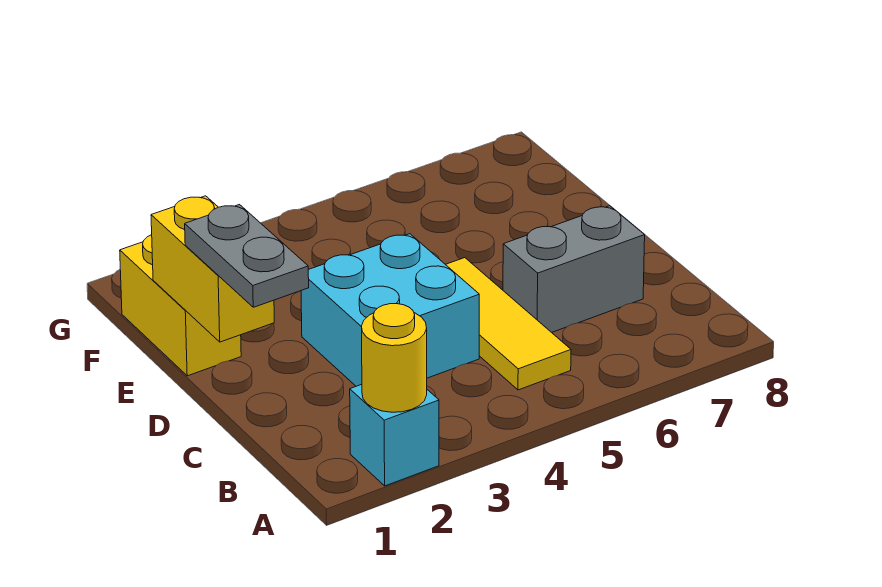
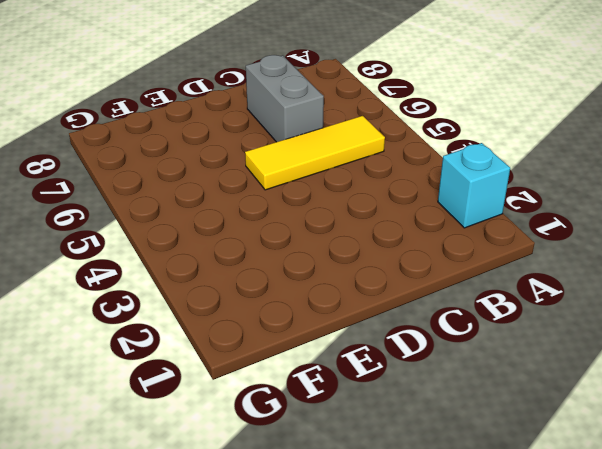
none -> cyan 2x2 brick [301,234,479,386]
none -> yellow 1x2 brick [120,235,241,376]

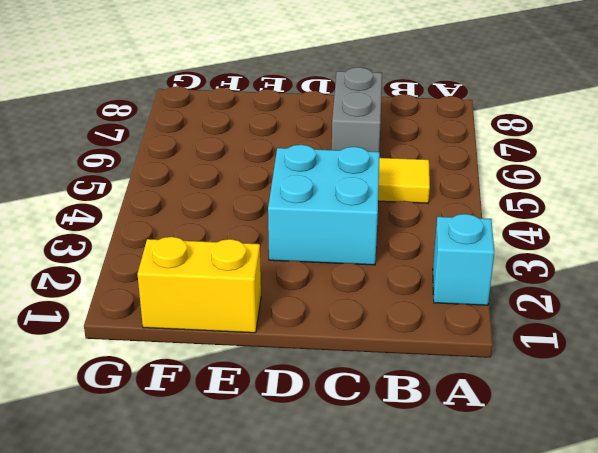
none -> yellow 1x1 round brick [361,304,427,412]
none -> yellow 1x2 brick [151,196,274,342]

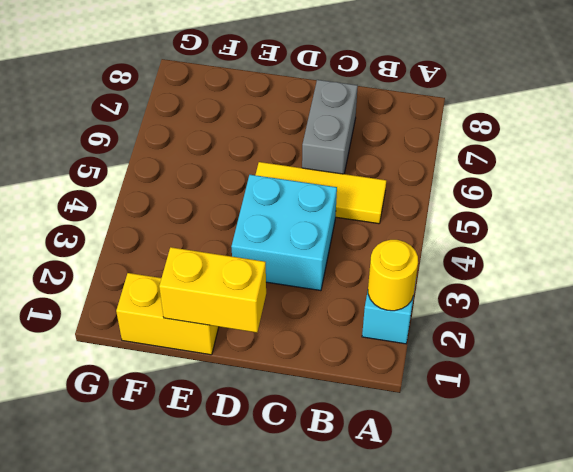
none -> grey 1x2 plate [185,205,309,307]

